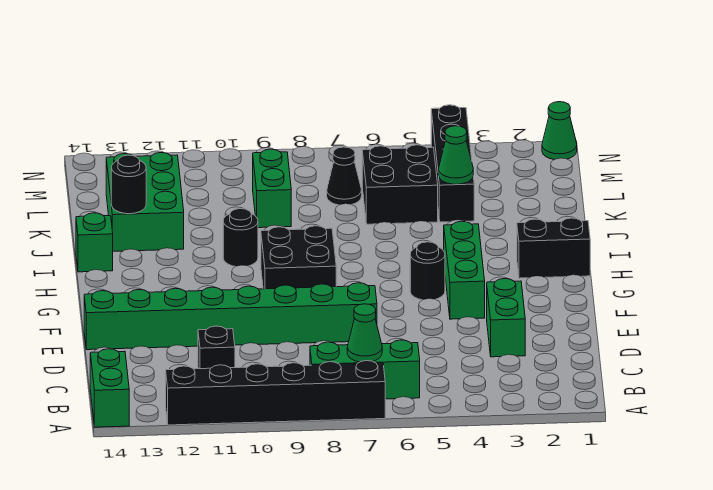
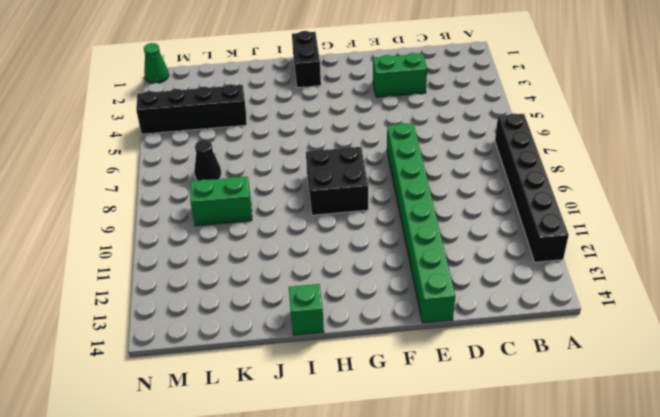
none -> green 1x2 brick [90,349,129,427]
none -> green 1x3 brick [310,340,420,399]
none -> black 1x1 brick [198,326,235,369]

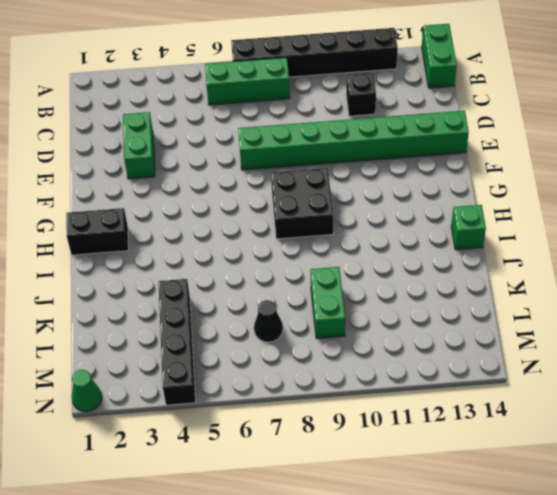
none -> green 1x3 brick [444,221,485,319]
none -> black 1x1 round brick [410,242,445,300]
none -> black 1x1 round brick [223,209,258,267]

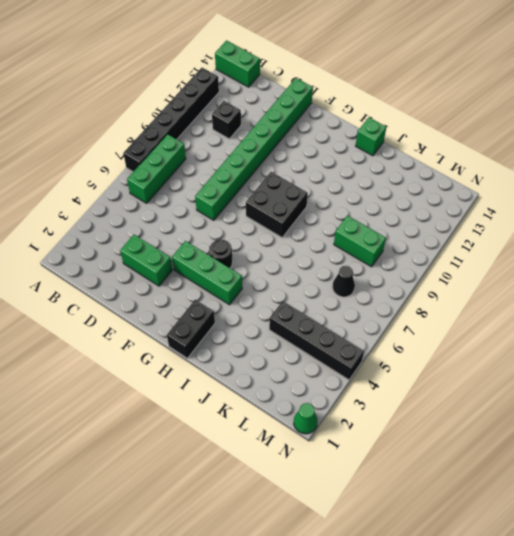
none -> black 1x1 round brick [223,209,258,267]
none -> green 2x3 brick [106,153,184,251]
none -> black 2x2 brick [362,145,438,224]

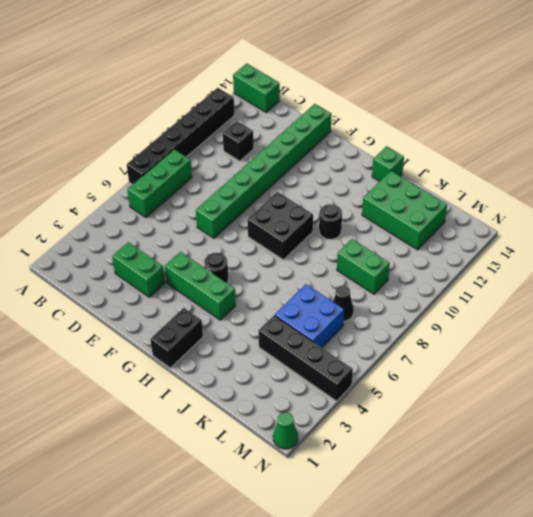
blue 2x2 brick [275,284,344,347] -> black 2x2 brick [362,145,438,224]
none -> green 1x1 cone [347,304,382,362]
none -> black 1x1 round brick [111,155,146,214]
none -> green 1x1 cone [438,126,473,184]

